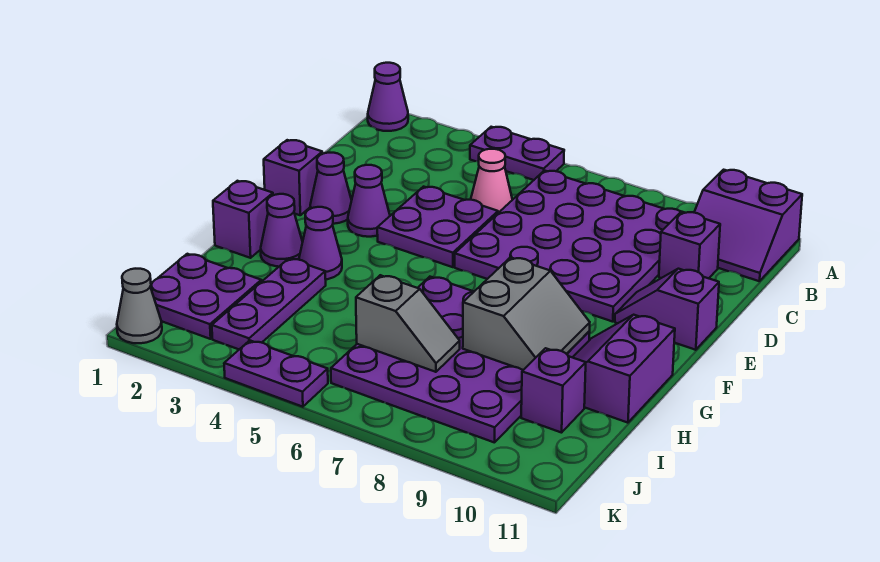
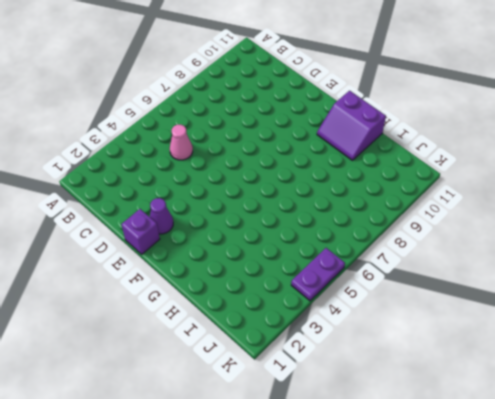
none -> purple 1x1 cone [368,63,408,131]
none -> purple 1x2 plate [470,127,564,180]
none -> purple 2x2 slope [694,170,802,281]

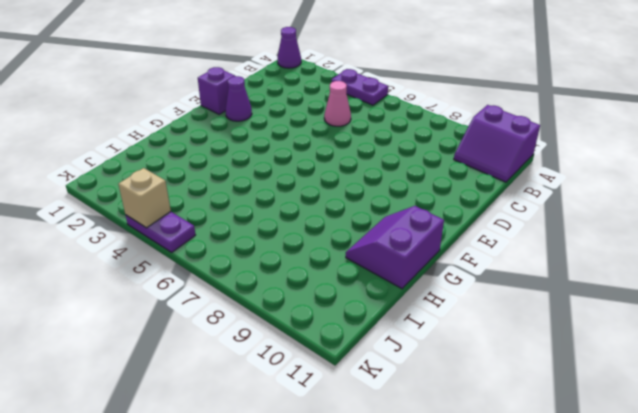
tan 1x1 brick [118,168,171,228] -> none
none -> purple 4x4 plate [455,171,681,322]
none -> purple 1x1 brick [659,212,720,278]
none -> purple 2x2 plate [377,187,498,267]

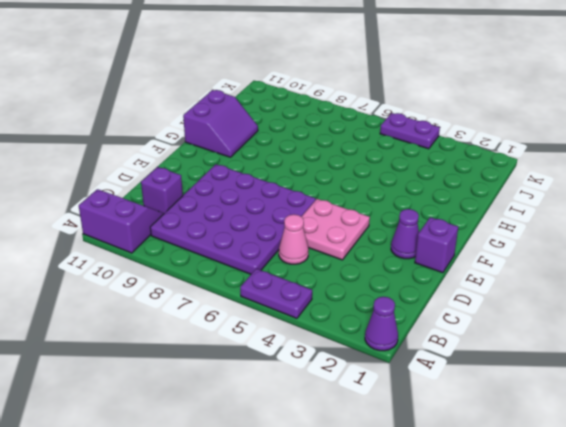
pink 2x2 plate [301,199,370,260] -> purple 2x2 plate [377,187,498,267]
none -> purple 1x1 cone [348,165,390,237]
none -> purple 1x2 slope [615,269,719,350]
none -> purple 1x1 brick [213,181,273,258]

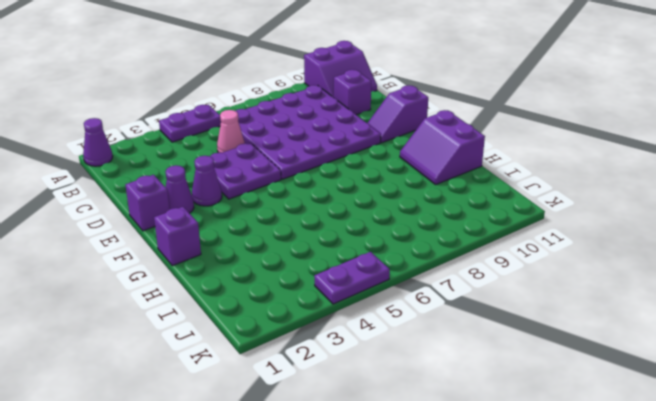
none -> purple 1x1 cone [261,194,303,267]
none -> purple 1x1 cone [299,207,342,279]
none -> purple 4x4 plate [331,277,590,443]

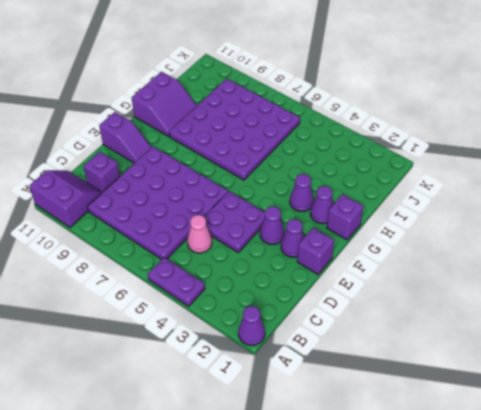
none -> purple 1x3 plate [212,258,326,349]
none -> purple 2x2 plate [150,254,261,339]
none -> purple 1x1 brick [521,348,586,433]

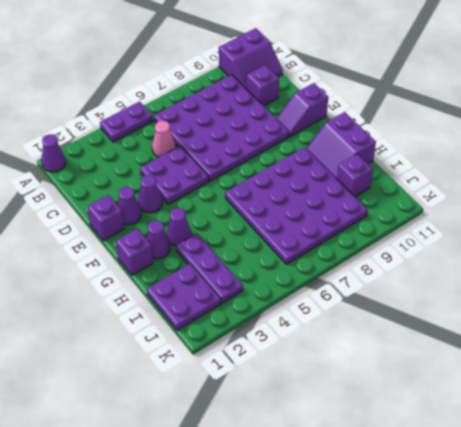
none -> grey 1x1 cone [117,269,162,343]
none -> purple 1x2 plate [224,340,328,407]
none -> grey 2x2 slope [463,257,590,370]

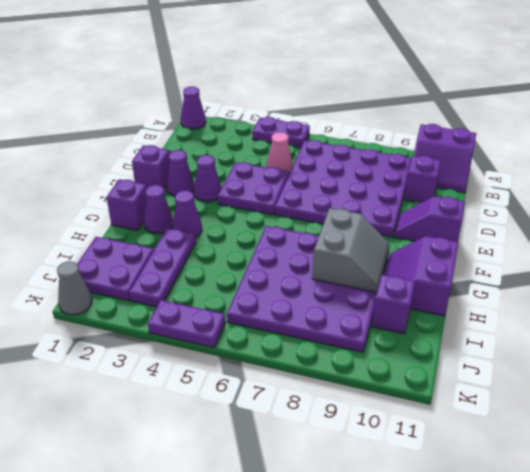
none -> grey 1x2 slope [356,275,460,372]

